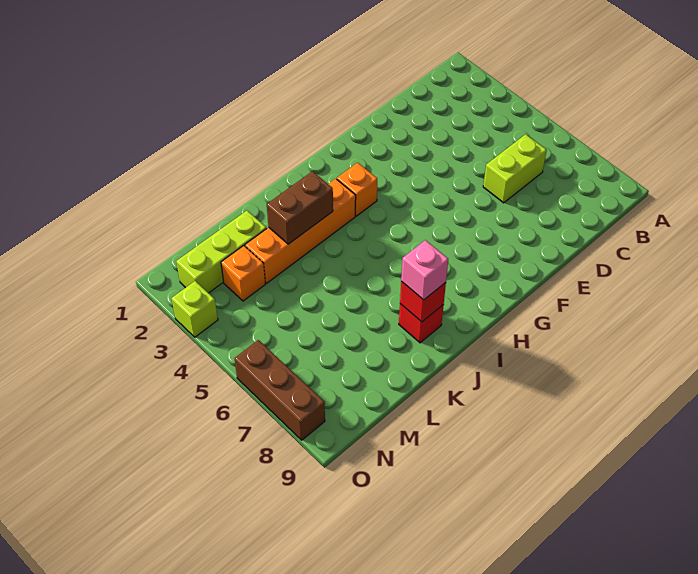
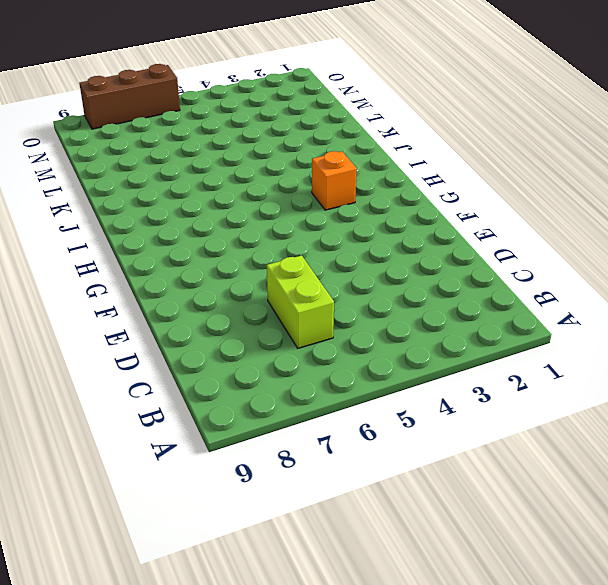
none -> orange 1x4 brick [245,179,356,283]
none -> red 1x1 brick [399,304,444,343]

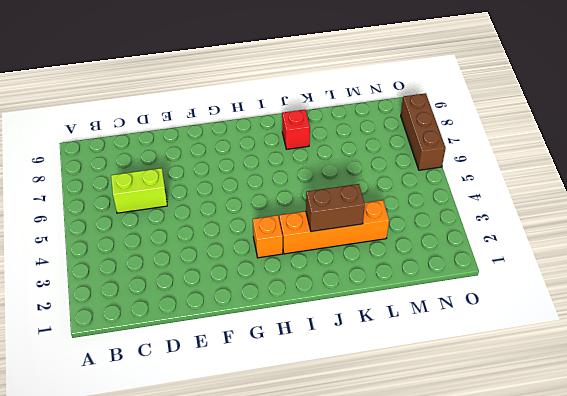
none -> lime 1x3 brick [176,211,267,293]
none -> orange 1x1 brick [221,246,265,301]

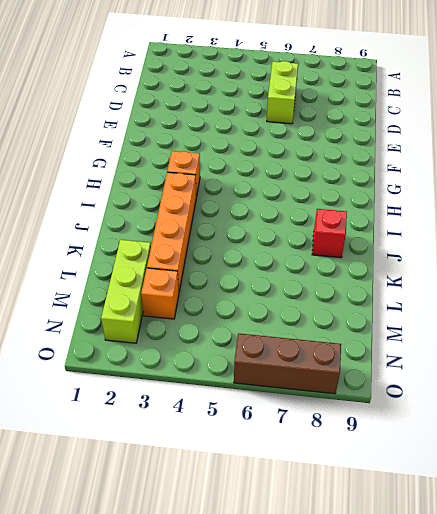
none -> lime 1x1 brick [171,281,218,337]
none -> brown 1x2 brick [267,171,333,244]

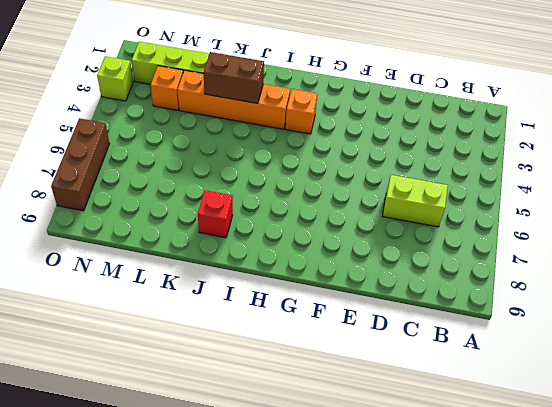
none -> red 1x1 brick [400,281,446,322]
none -> pink 1x1 brick [401,240,448,300]

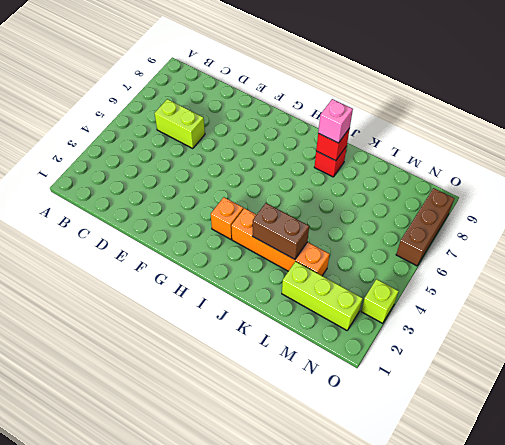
none -> orange 1x1 brick [221,246,265,301]

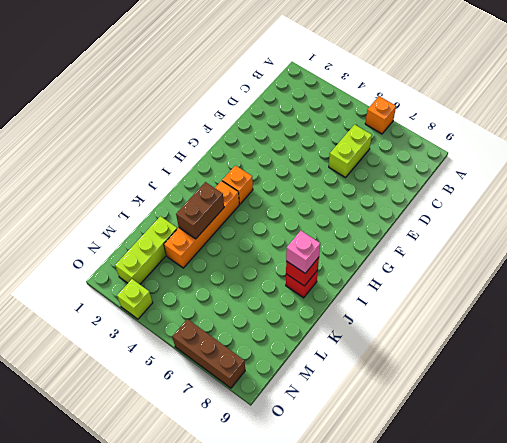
orange 1x1 brick [365,96,396,134] -> orange 1x1 brick moved to [221,246,265,301]

